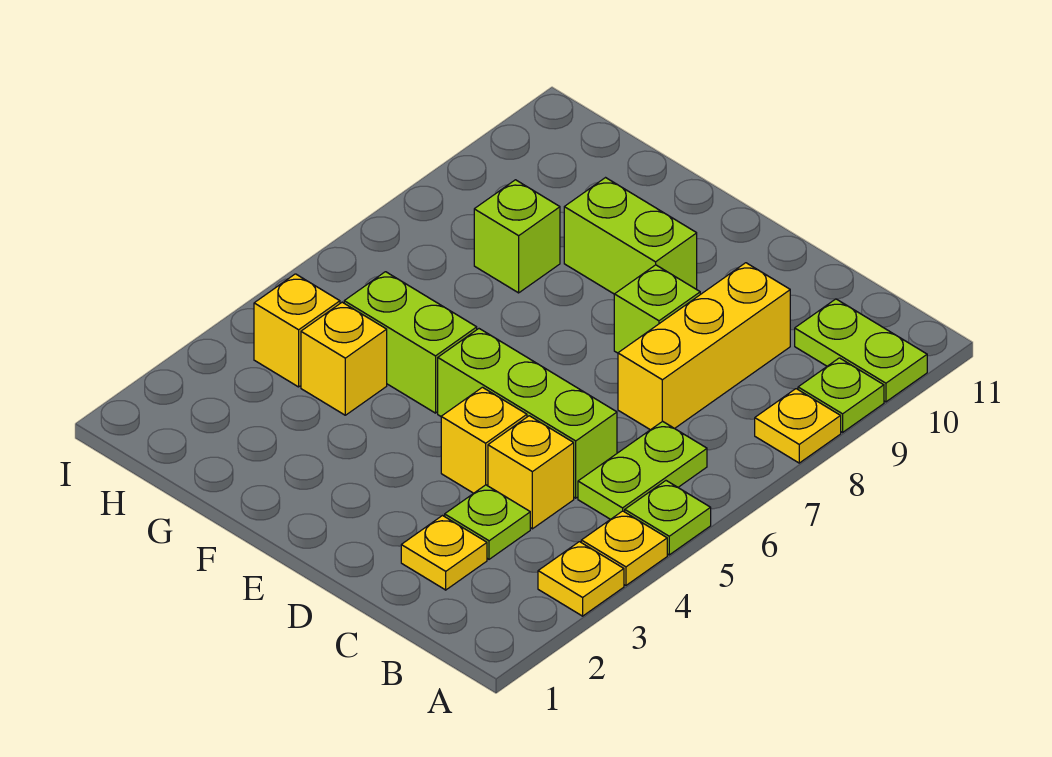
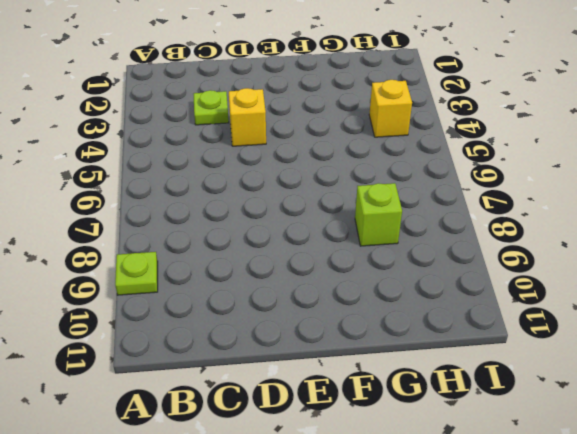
none -> yellow 1x1 plate [538,542,624,616]
none -> yellow 1x1 plate [581,511,667,585]
none -> lime 1x1 plate [625,481,711,555]

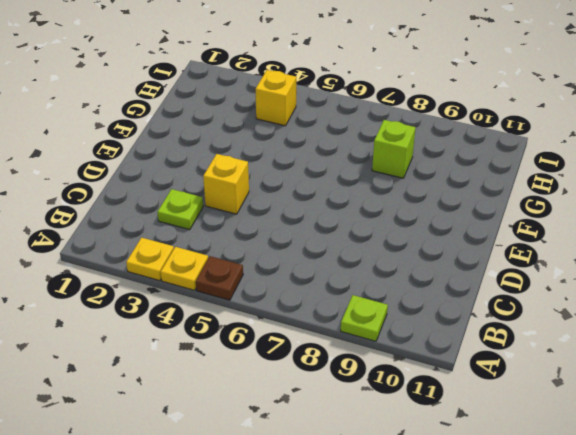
brown 1x1 plate [196,256,243,300] -> lime 1x1 plate [625,481,711,555]
none -> yellow 1x1 plate [755,389,841,463]
none -> lime 1x2 plate [795,299,927,402]
none -> lime 1x2 plate [578,421,707,519]

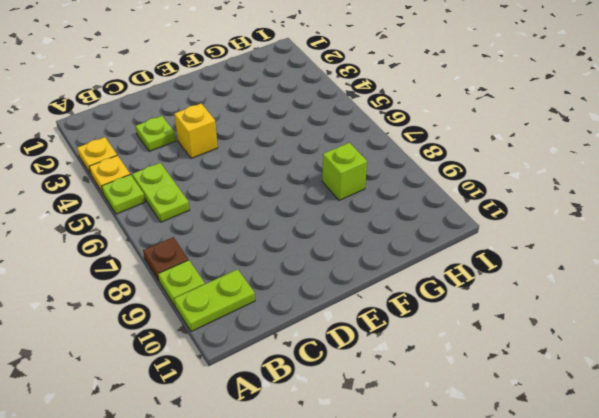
brown 1x1 plate [143,237,188,281] -> yellow 1x1 plate [755,389,841,463]
none -> yellow 1x1 plate [401,516,487,590]
none -> yellow 1x1 brick [488,416,574,529]
none -> lime 1x3 brick [438,329,617,498]

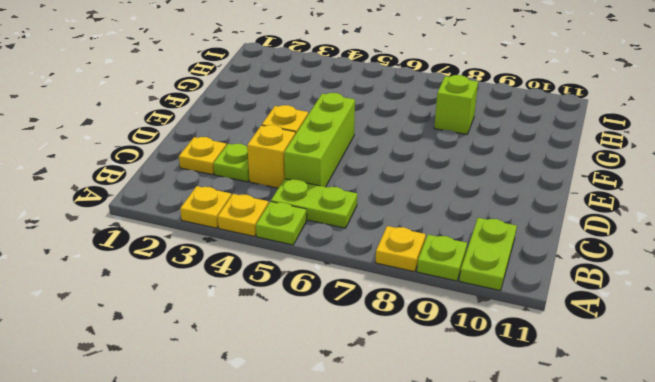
none -> yellow 1x3 brick [618,263,790,430]
none -> lime 1x1 brick [614,265,700,353]
none -> lime 1x2 brick [564,178,697,294]

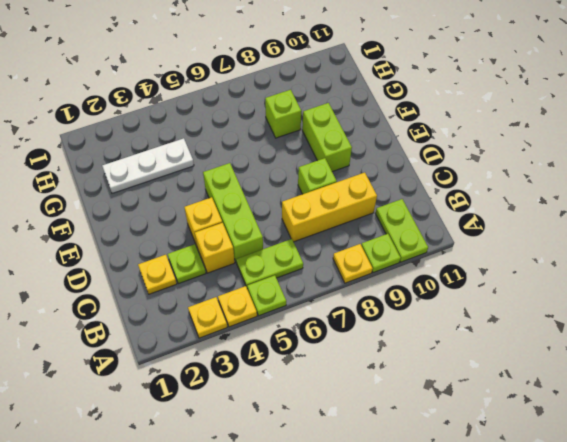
white 1x3 plate [102,138,194,193] -> yellow 1x1 brick [301,302,387,415]
none -> lime 1x2 brick [344,272,477,413]
none -> yellow 1x1 brick [254,274,340,387]

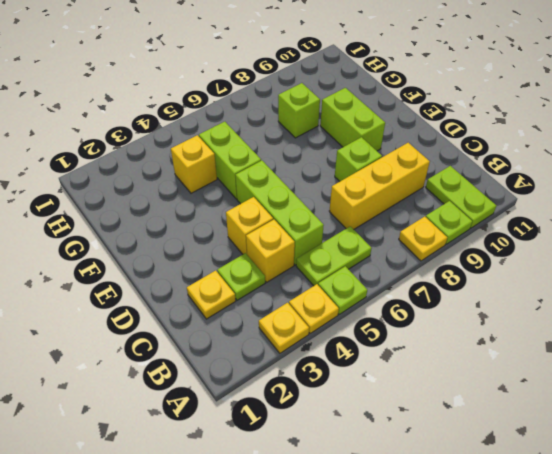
none -> yellow 1x1 brick [254,274,340,387]

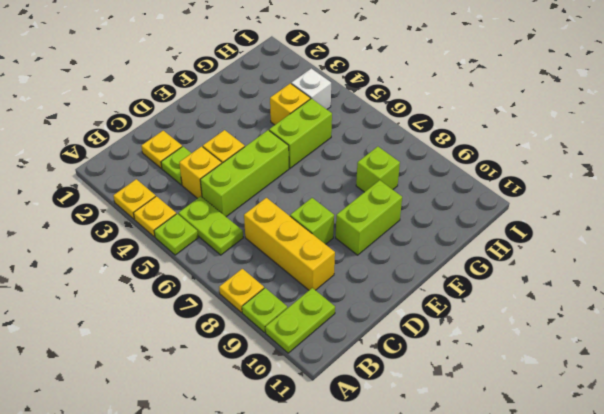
white 1x1 brick [291,68,331,109] -> yellow 1x1 brick [254,274,340,387]

